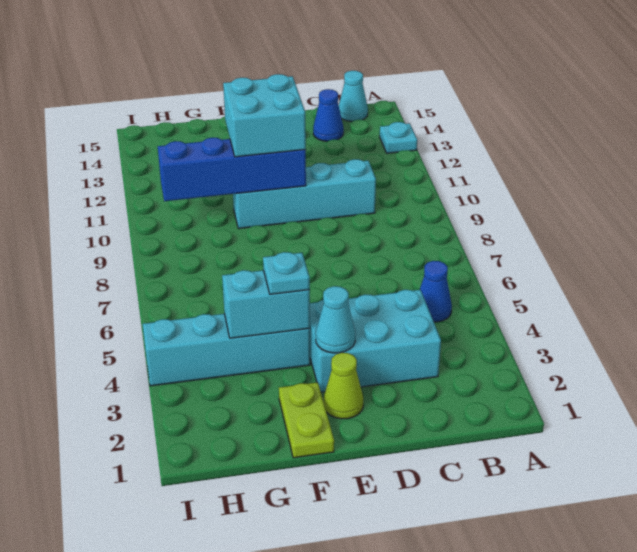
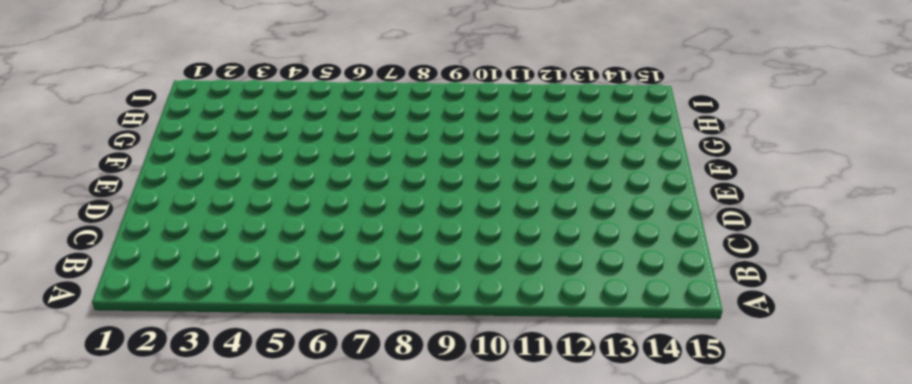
none -> cyan 1x1 plate [380,122,417,153]
none -> blue 1x1 cone [420,261,452,322]
none -> cyan 1x1 cone [339,71,368,121]

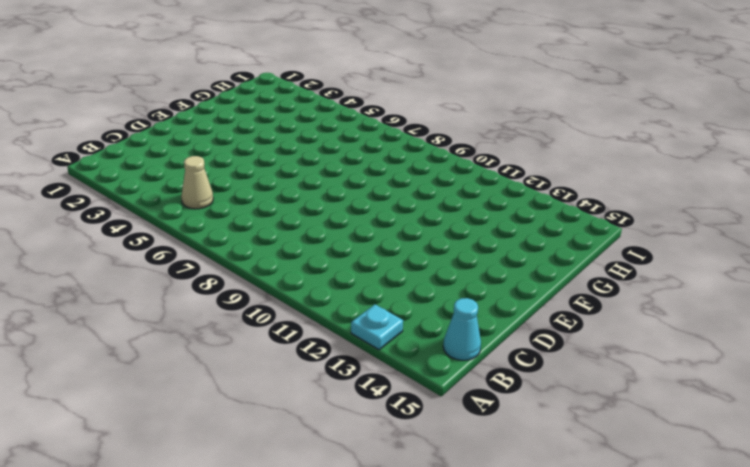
tan 1x1 cone [181,156,213,209] -> blue 1x1 cone [420,261,452,322]
none -> cyan 2x3 brick [310,290,441,392]
none -> cyan 1x4 brick [233,159,376,229]
none -> blue 1x1 cone [313,89,344,141]

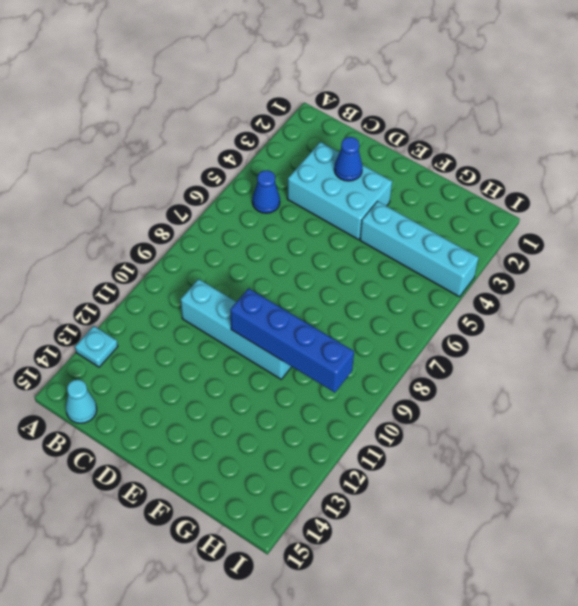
blue 1x1 cone [334,137,363,181] -> blue 1x1 cone moved to [313,89,344,141]
none -> lime 1x1 cone [324,353,363,419]
none -> lime 1x2 plate [279,382,334,458]
none -> cyan 1x1 cone [316,286,355,353]

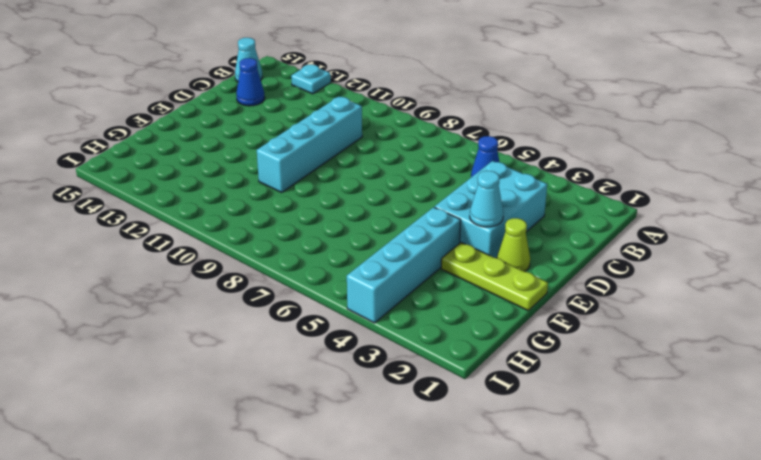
lime 1x3 plate [441,242,548,310] -> lime 1x2 plate [279,382,334,458]
none -> blue 1x4 brick [158,138,306,201]
none -> cyan 1x2 brick [222,270,310,338]
none -> cyan 2x2 brick [223,74,306,157]

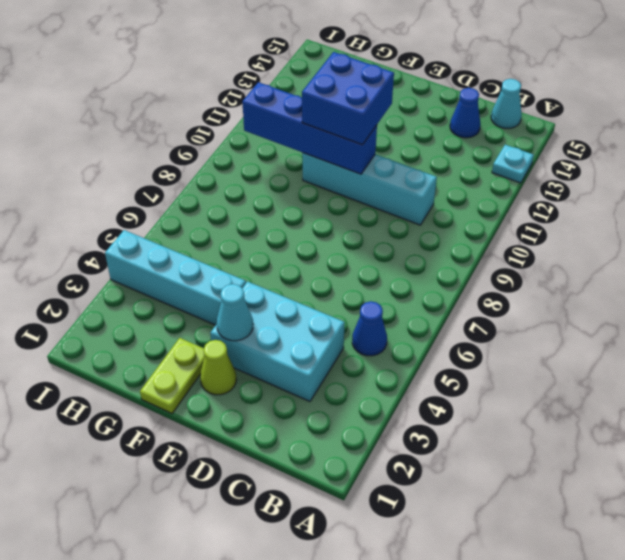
blue 2x2 brick [302,52,394,145] -> cyan 2x2 brick [223,74,306,157]
none -> cyan 1x2 brick [222,270,310,338]
none -> cyan 1x1 plate [263,252,310,294]

